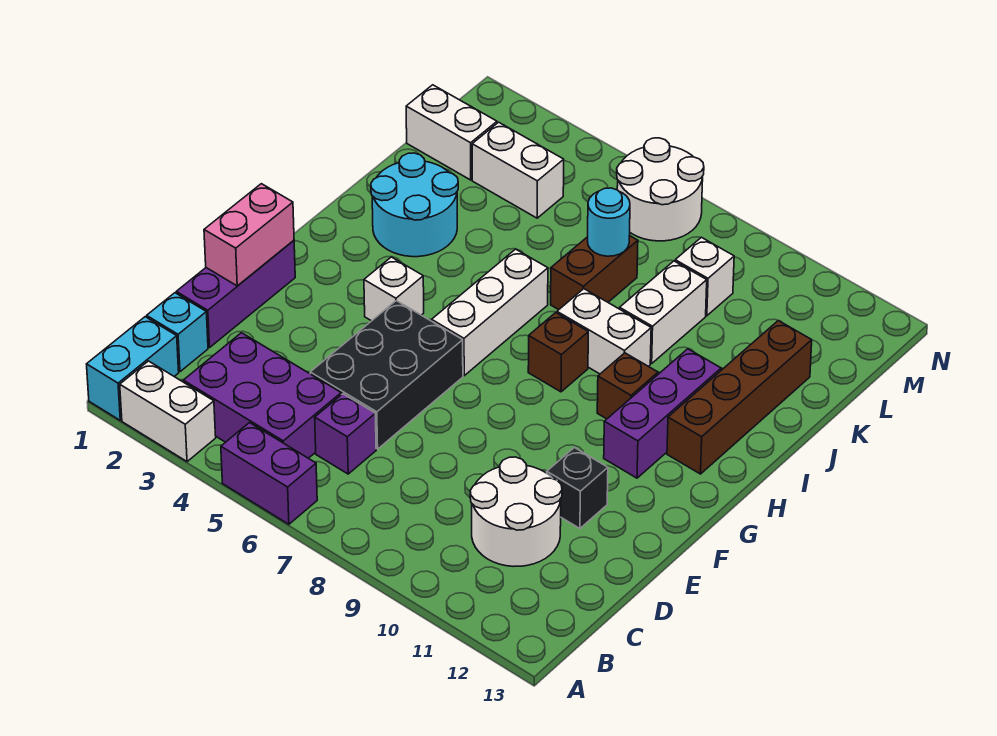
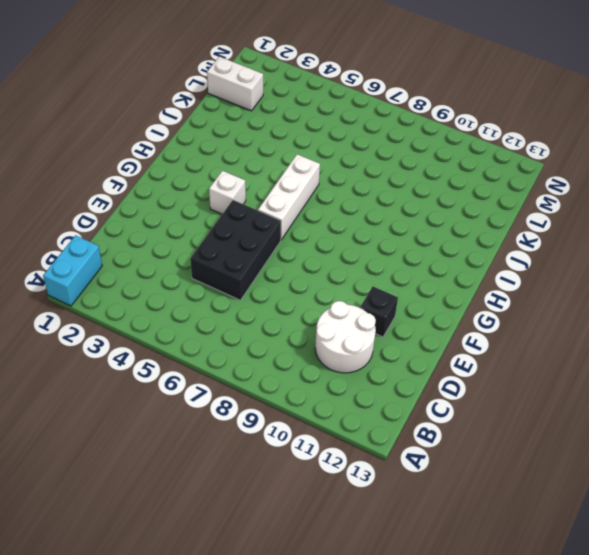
none -> white 1x2 brick [120,361,216,462]
none -> purple 1x2 brick [221,423,317,524]
none -> purple 2x3 brick [183,333,341,458]

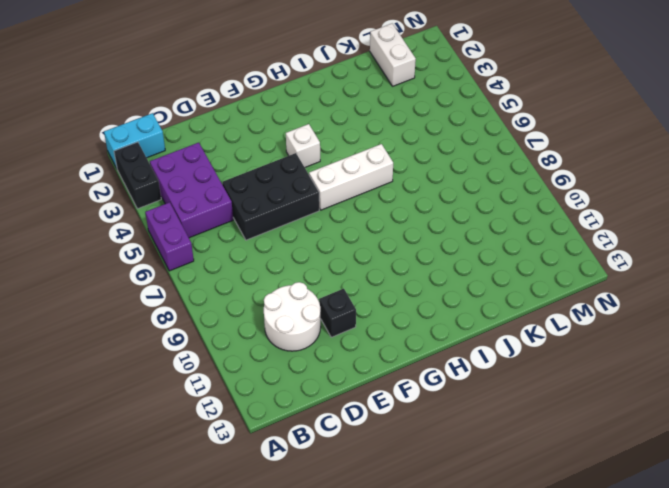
black 1x2 brick [114,142,161,209] -> white 1x2 brick [120,361,216,462]
none -> cyan 1x1 brick [147,293,208,372]
none -> purple 1x1 brick [315,394,376,474]
none -> purple 1x3 brick [176,240,295,348]

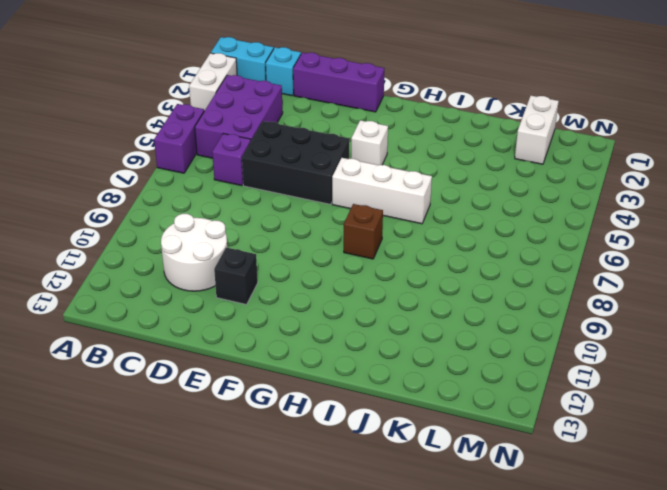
none -> purple 1x3 brick [604,349,721,478]
none -> brown 1x1 brick [597,353,658,419]
none -> brown 1x4 brick [667,321,812,474]

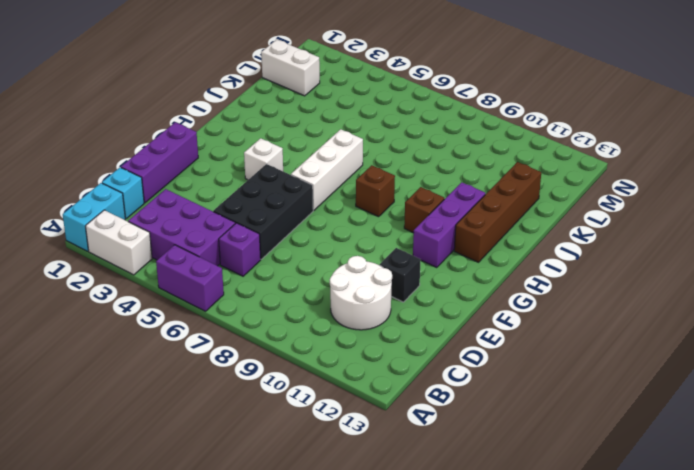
none -> cyan 2x2 round brick [371,153,458,257]
none -> white 1x2 brick [557,289,651,374]
none -> brown 1x2 brick [551,236,638,310]

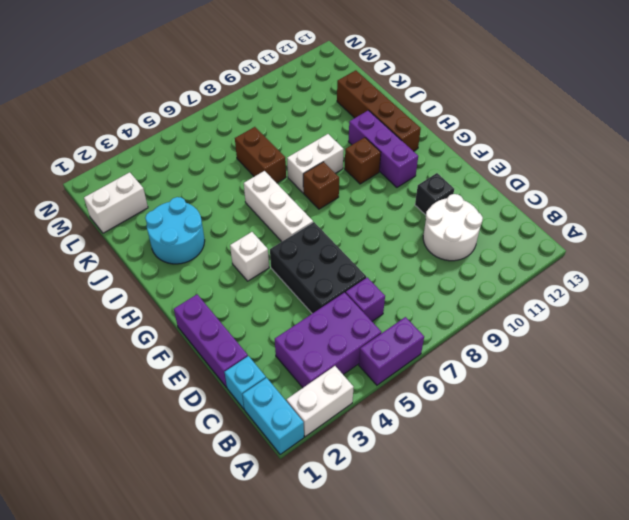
none -> white 1x2 brick [620,261,707,364]
none -> white 1x2 brick [472,122,564,218]
none -> white 1x1 brick [675,237,734,316]

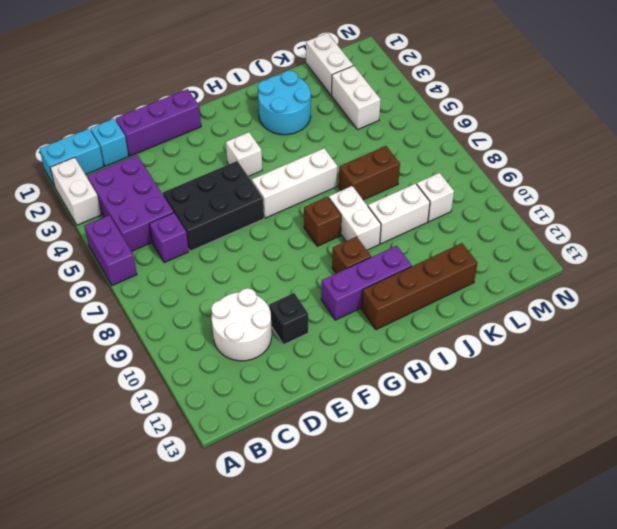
none -> white 2x2 round brick [617,138,704,241]
none -> pink 1x2 brick [204,184,294,286]
none -> cyan 1x1 round brick [588,188,630,256]

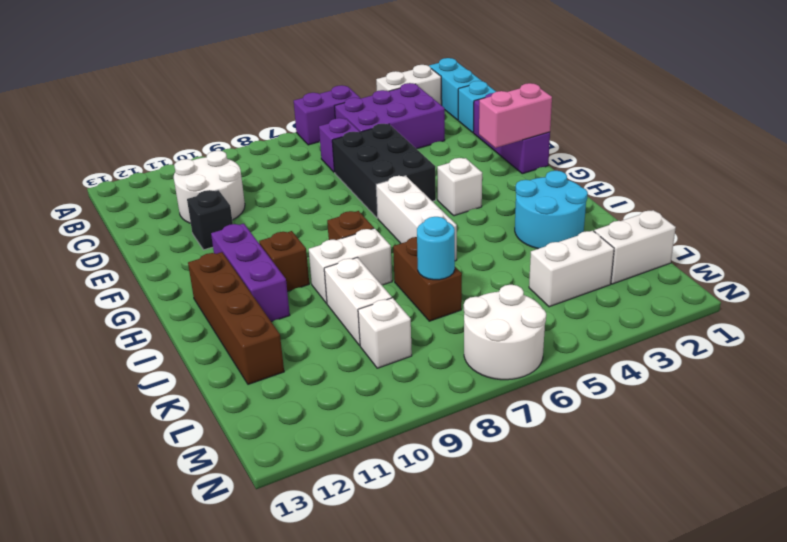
pink 1x2 brick [479,83,552,148] -> pink 1x2 brick turned to [204,184,294,286]

